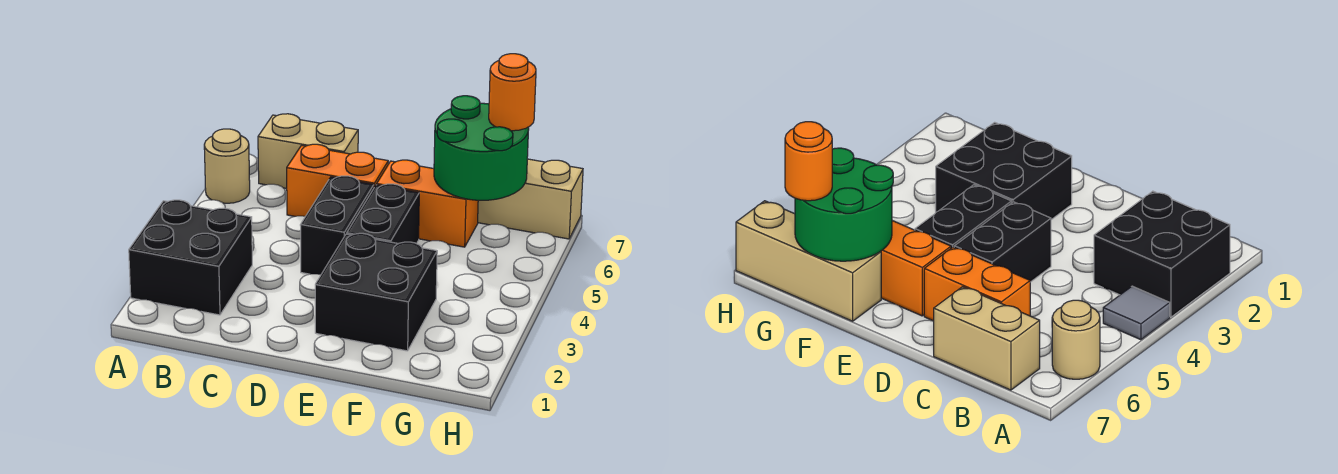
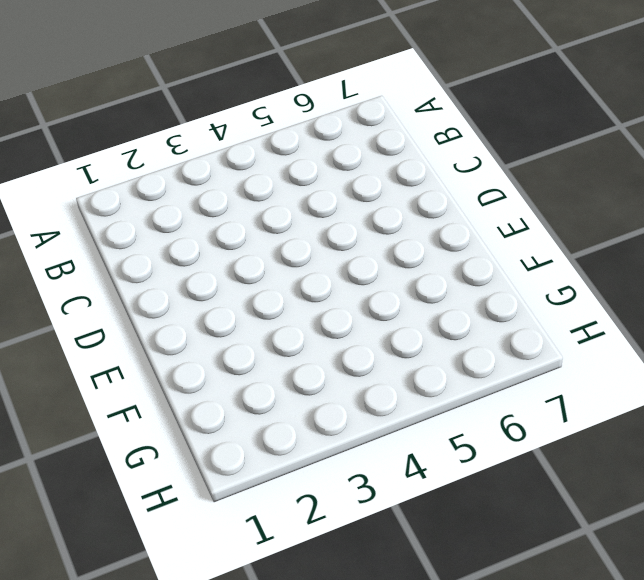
none -> black 2x2 brick [129,200,252,315]
none -> grey 1x1 tile [1103,286,1170,340]
none -> tan 1x1 round brick [204,129,250,203]

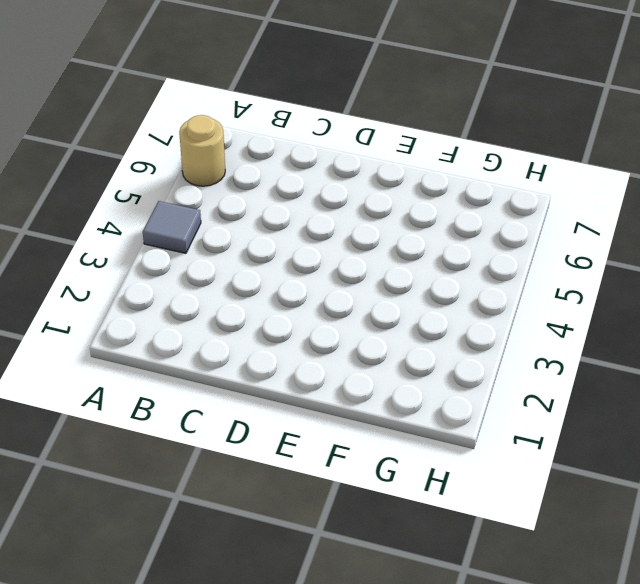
none -> black 2x2 brick [129,200,252,315]
none -> tan 1x2 brick [258,114,358,188]
none -> orange 1x2 brick [287,144,388,216]

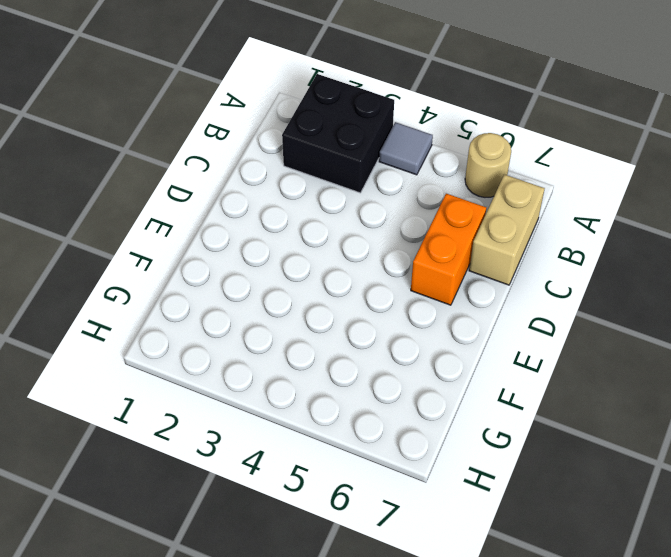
none -> black 1x2 brick [300,176,374,275]
none -> black 2x2 brick [315,233,437,351]
none -> black 1x2 brick [347,184,419,244]

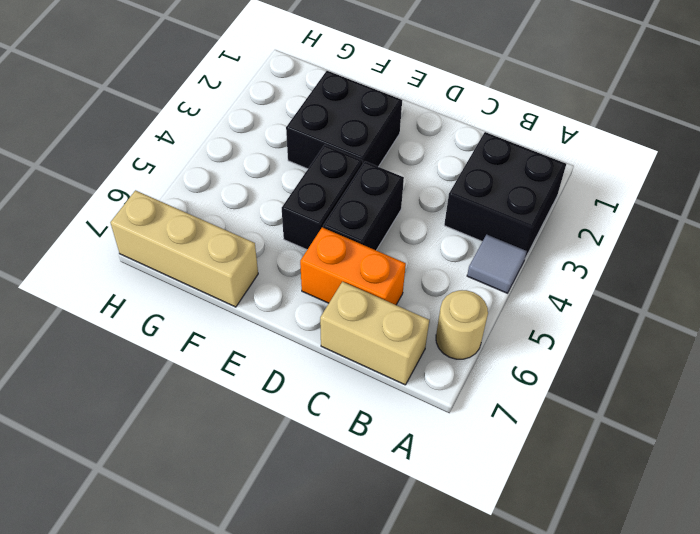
none -> orange 1x2 brick [377,160,478,247]
none -> green 2x2 round brick [434,96,529,200]
none -> orange 1x1 round brick [489,54,536,131]

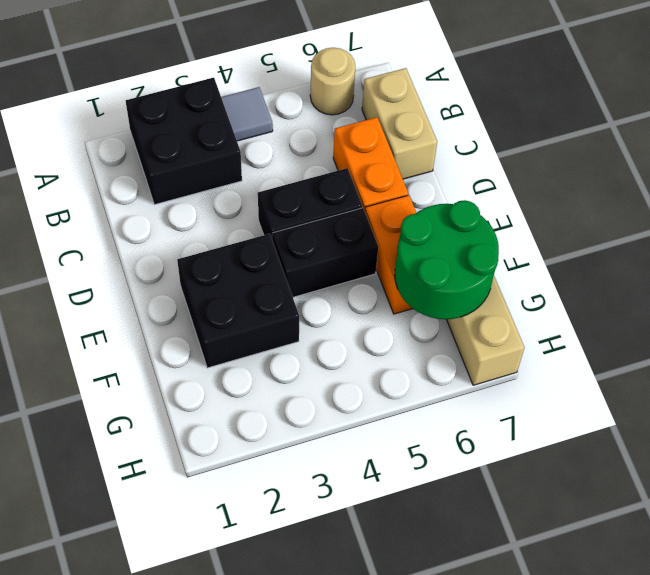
none -> orange 1x1 round brick [489,54,536,131]

